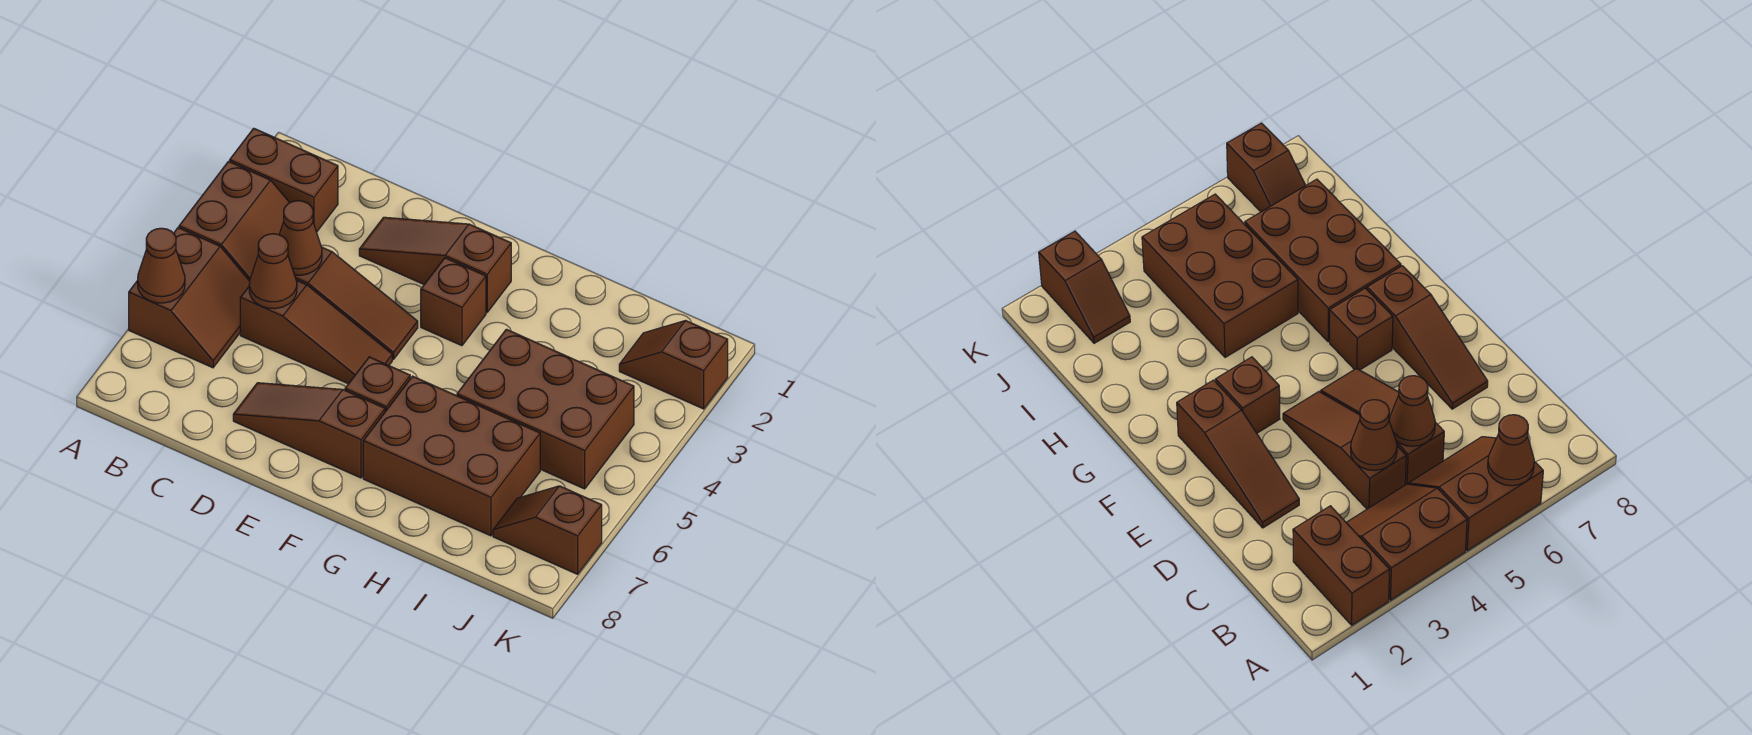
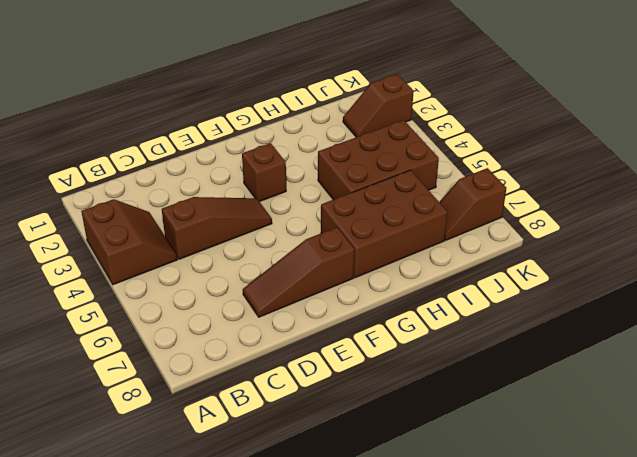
none -> brown 1x2 brick [230,128,338,232]
none -> brown 2x2 slope [129,228,250,368]
none -> brown 1x3 slope [240,280,392,384]

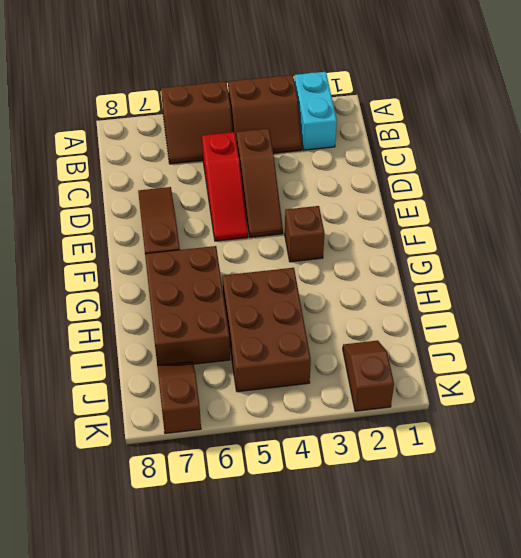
cyan 1x2 brick [294,72,337,150] -> brown 1x2 brick [230,128,338,232]
red 1x3 slope [202,132,248,241] -> brown 1x3 slope [240,280,392,384]
none -> brown 1x3 slope [359,217,511,312]
none -> brown 1x1 brick [345,357,410,411]
none -> brown 1x1 cone [138,228,185,303]

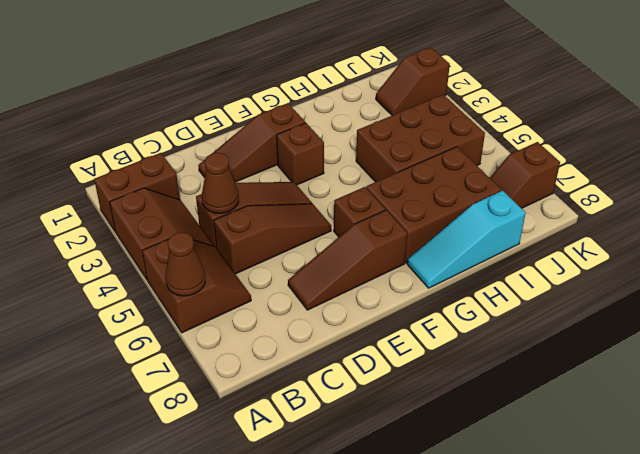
cyan 1x3 slope [407,191,526,288] -> none
none -> brown 1x1 cone [249,234,297,309]

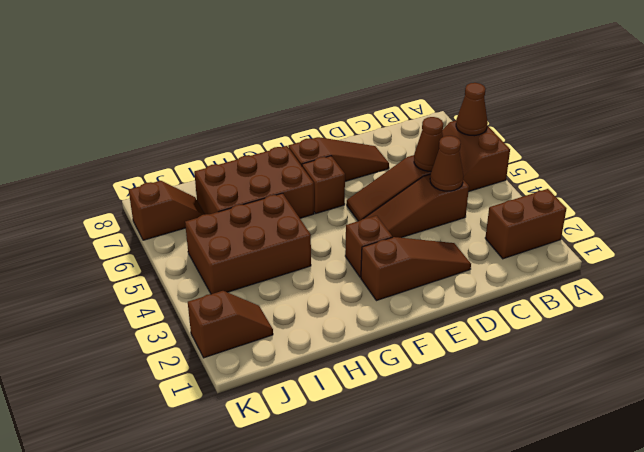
none -> brown 2x2 slope [179,161,290,281]

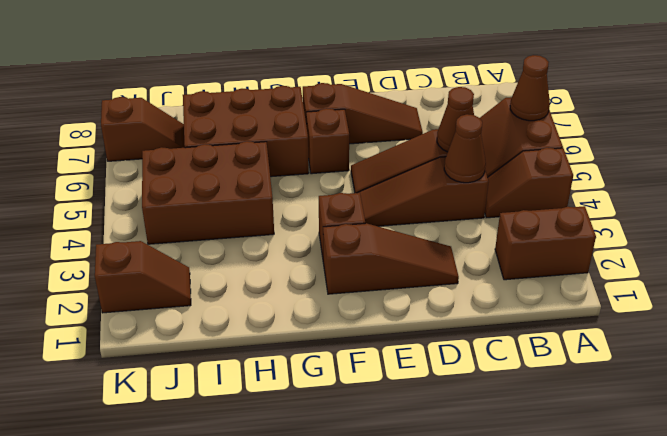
brown 1x2 slope [485,148,573,218] -> brown 2x2 slope [179,161,290,281]

